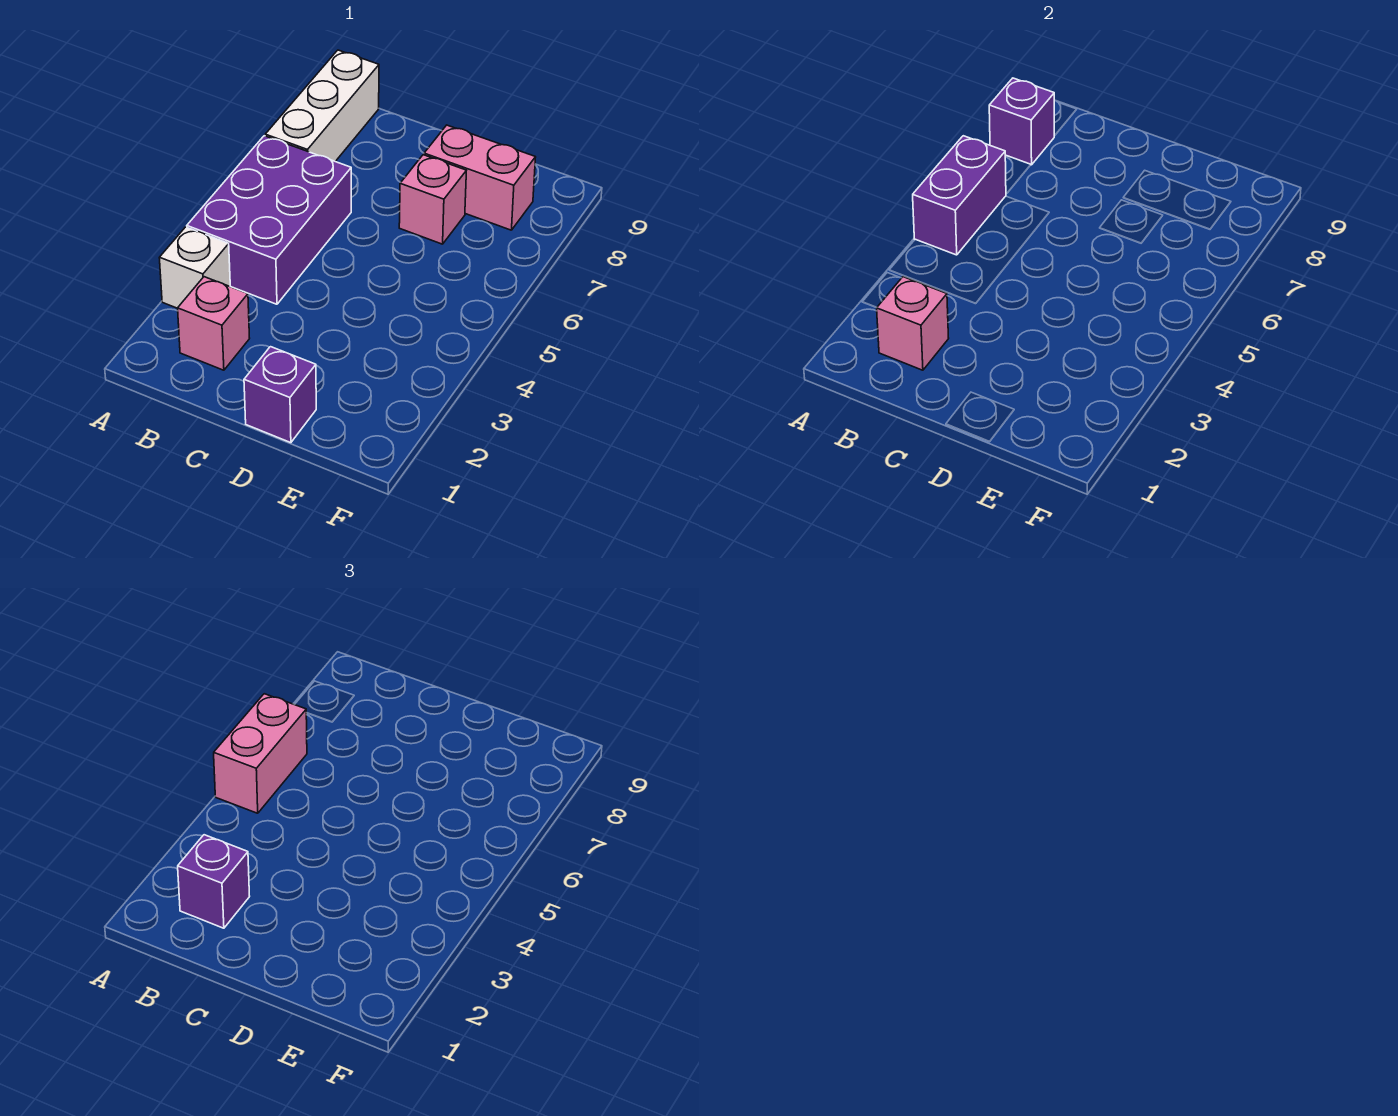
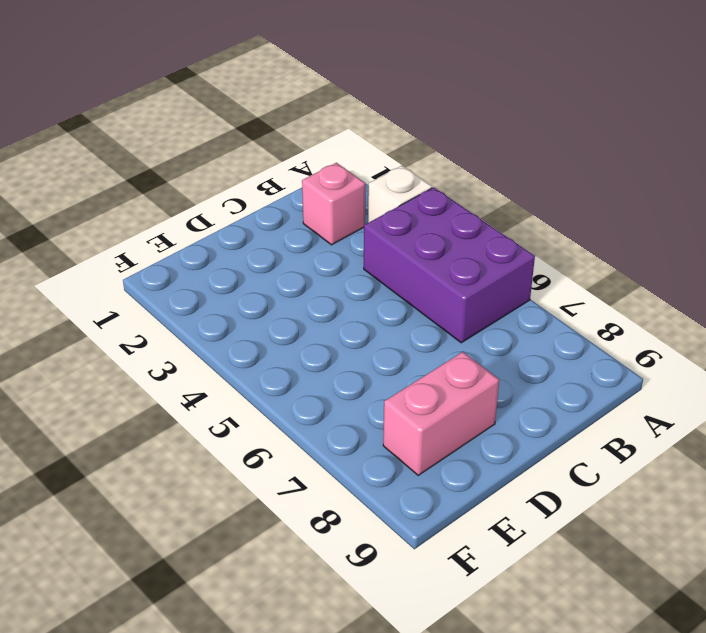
none -> white 1x3 brick [265,50,379,161]
none -> purple 1x1 brick [244,347,316,443]
none -> pink 1x1 brick [399,155,466,244]

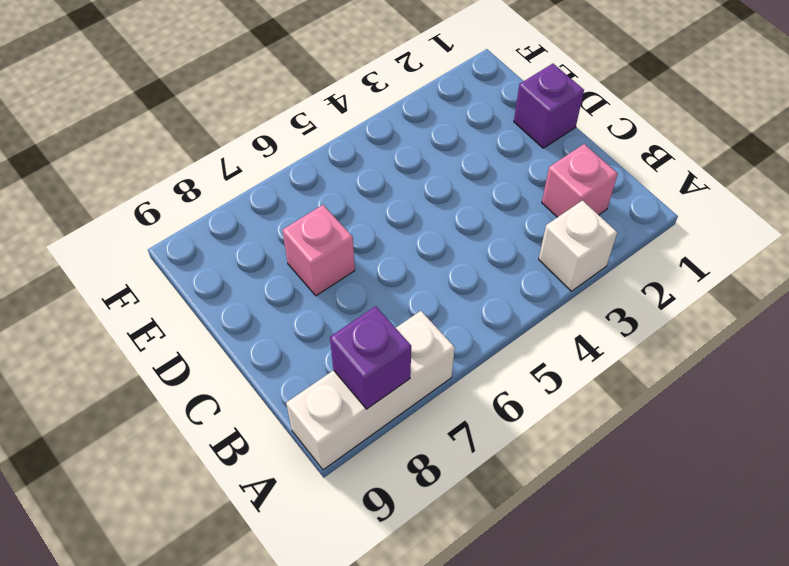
none -> purple 2x3 brick [187,136,351,304]
none -> pink 1x2 brick [424,125,536,230]
none -> purple 1x2 brick [913,136,1006,255]

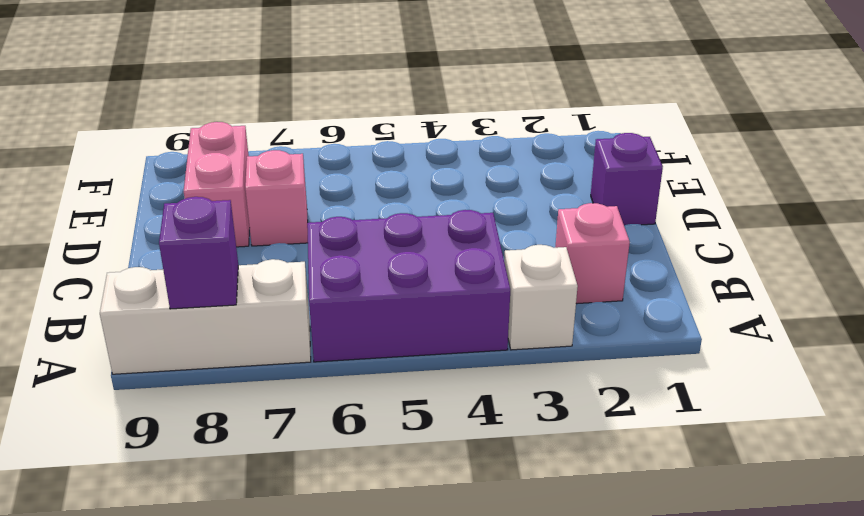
none -> purple 1x2 brick [913,136,1006,255]
none -> pink 1x1 brick [877,277,949,370]
none -> pink 1x2 brick [214,694,307,813]

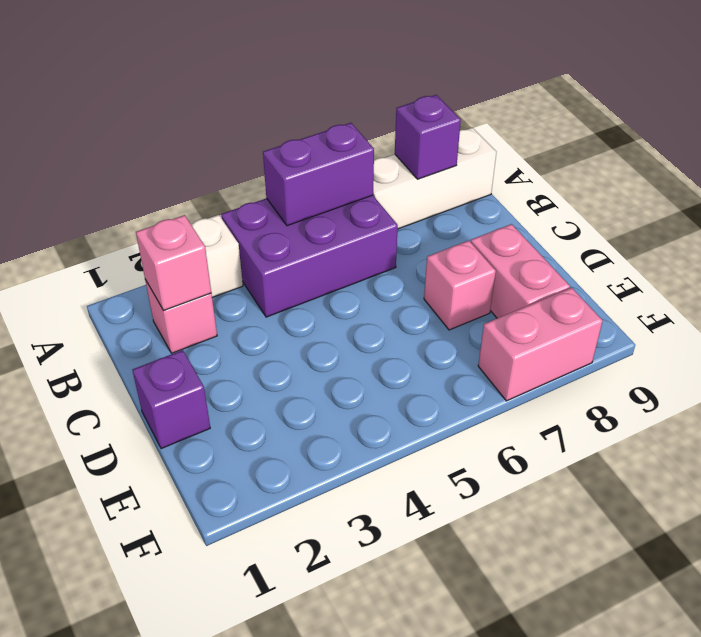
pink 1x2 brick [478,288,603,401] -> pink 1x2 brick moved to [214,694,307,813]
none -> purple 1x1 brick [178,835,250,928]

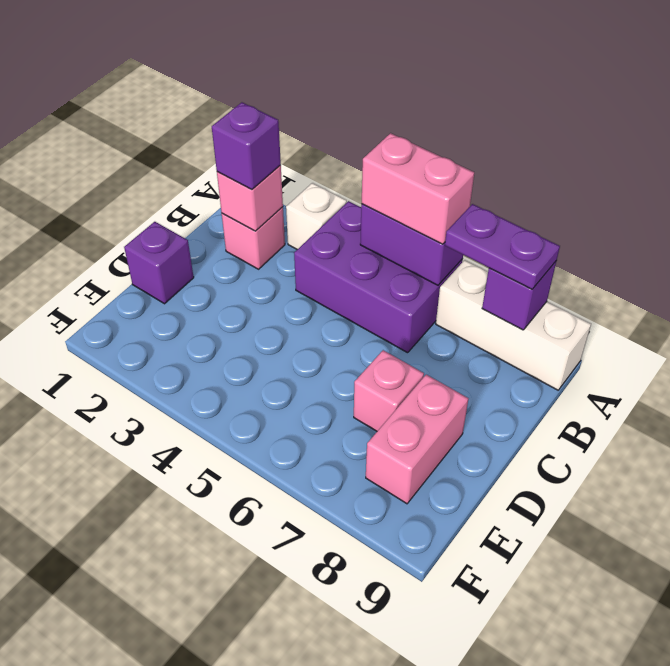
purple 1x2 plate [445,204,560,289] -> none

